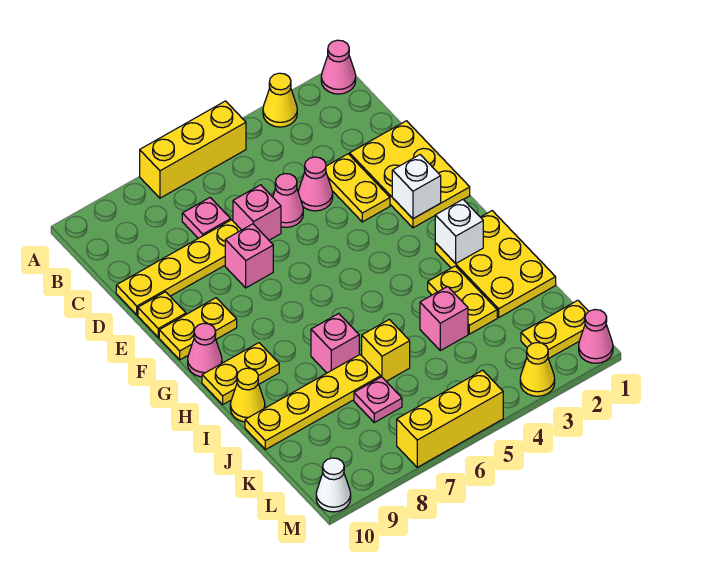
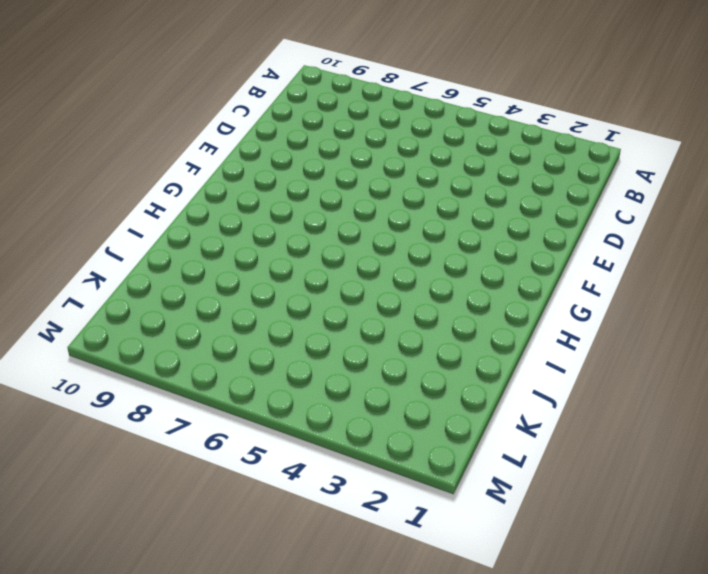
none -> pink 1x1 cone [321,40,356,94]
none -> yellow 1x1 cone [263,73,297,127]
none -> yellow 1x3 brick [140,101,246,198]
none -> pink 1x1 plate [182,198,231,238]

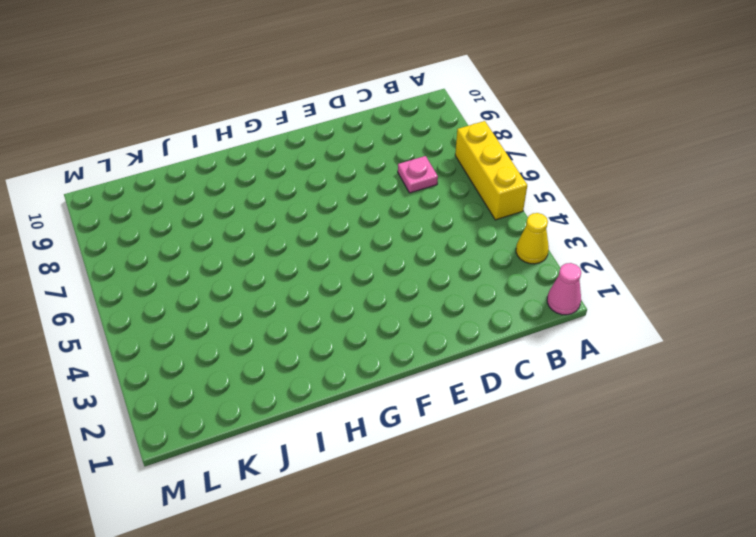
none -> yellow 2x3 plate [350,121,470,228]
none -> yellow 1x2 plate [326,154,390,222]
none -> pink 1x1 cone [298,157,333,211]
none -> pink 1x1 cone [273,174,303,227]

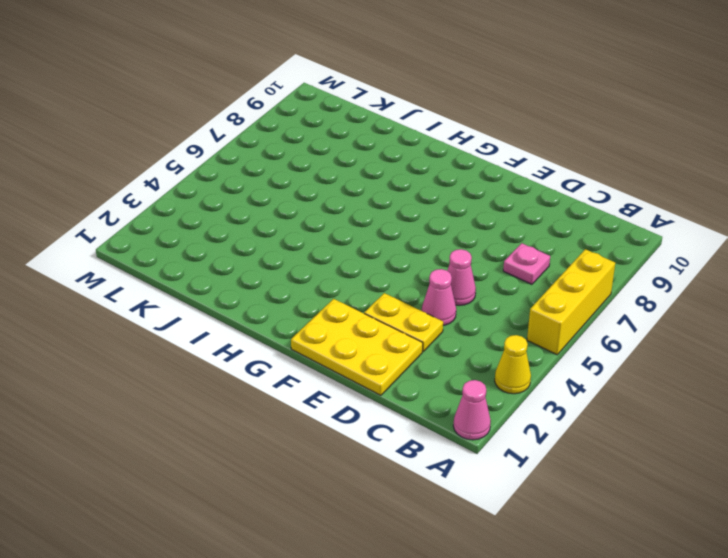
none -> pink 1x1 brick [233,185,281,240]
none -> yellow 1x4 plate [116,220,241,315]
none -> pink 1x1 brick [225,224,273,288]
none -> yellow 1x1 plate [138,292,186,337]

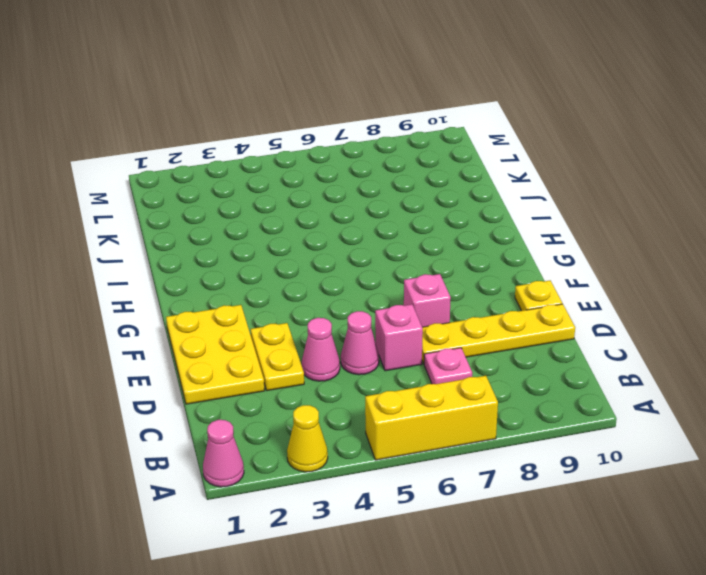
none -> yellow 1x2 plate [159,298,237,360]
none -> pink 1x1 cone [188,323,222,377]
none -> yellow 2x3 plate [435,211,556,317]
none -> yellow 1x2 plate [202,343,279,405]

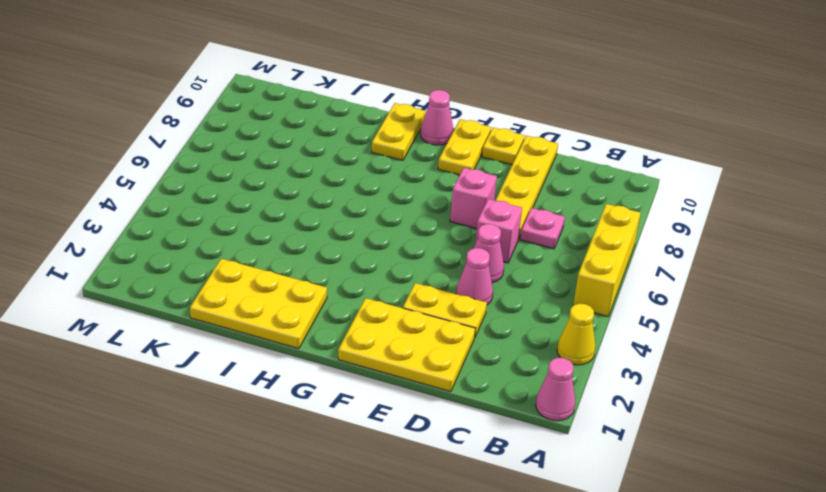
none -> yellow 1x2 plate [428,266,497,334]
none -> pink 1x1 brick [311,314,359,373]
none -> yellow 1x1 cone [230,368,265,422]
none -> pink 1x1 brick [420,287,468,351]

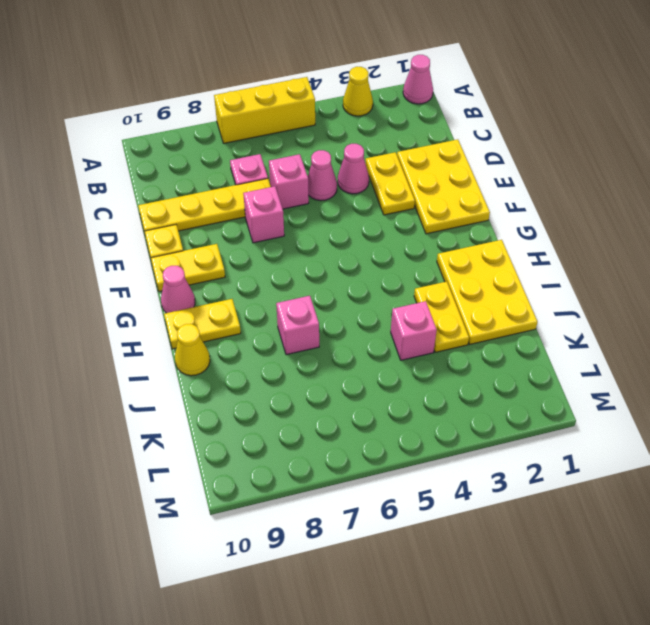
none -> yellow 1x1 brick [362,319,410,381]
none -> yellow 1x4 plate [245,355,381,450]
none -> pink 1x1 plate [354,377,402,422]
none -> yellow 1x2 plate [521,300,589,359]

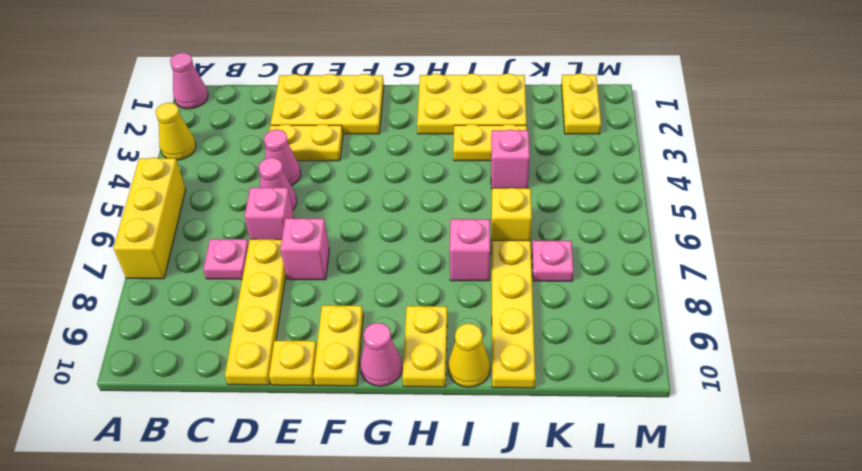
none -> pink 1x1 cone [579,310,613,363]
none -> yellow 1x1 cone [520,343,555,396]
none -> yellow 1x3 brick [397,370,503,467]
none -> white 1x1 cone [316,458,351,512]

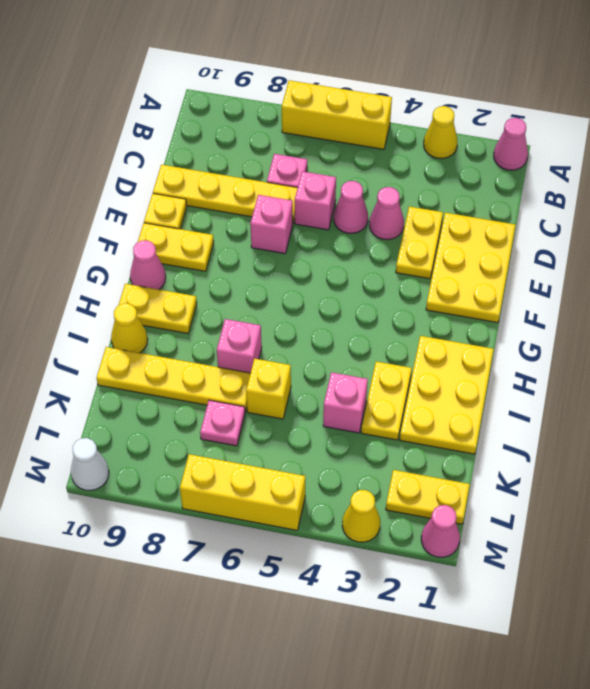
none -> white 1x1 brick [392,155,441,219]
none -> white 1x1 brick [435,200,483,263]

